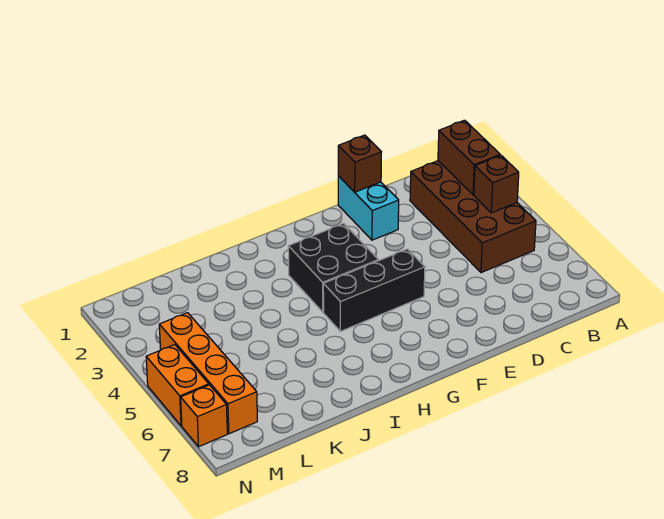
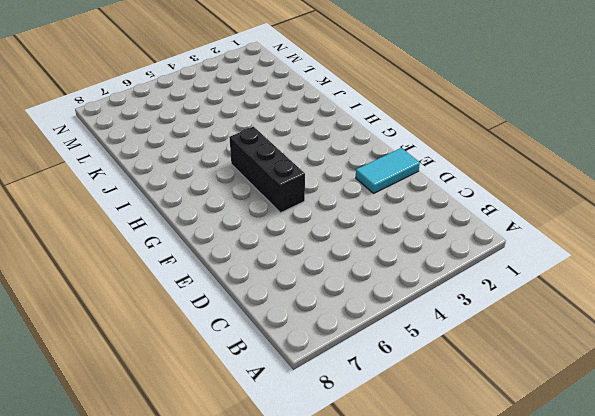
cyan 1x2 tile [356,148,420,193] -> cyan 1x2 brick [338,176,399,240]
none -> brown 2x4 brick [410,161,536,273]
none -> black 2x2 brick [288,224,378,312]

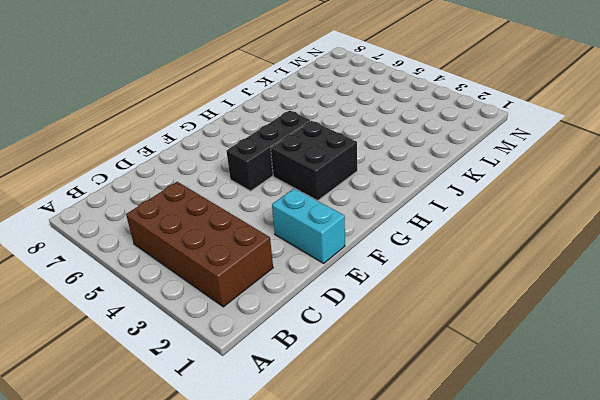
none -> orange 1x4 brick [159,313,257,434]
none -> orange 1x2 brick [146,345,209,426]

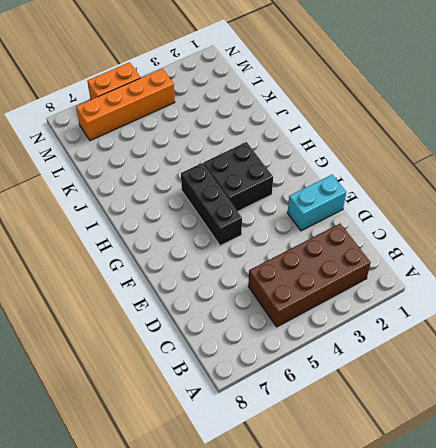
none -> orange 1x1 brick [181,385,227,447]
none -> brown 1x2 brick [438,120,500,195]

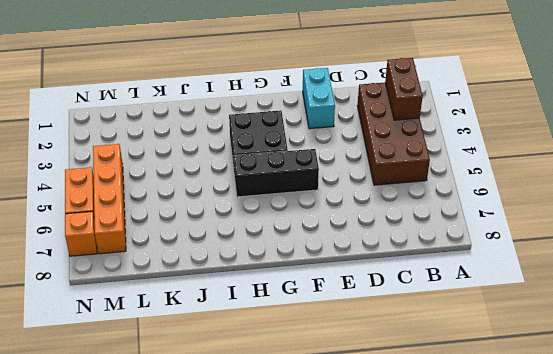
none -> brown 1x1 brick [474,155,519,213]
none -> brown 1x1 brick [338,135,381,192]

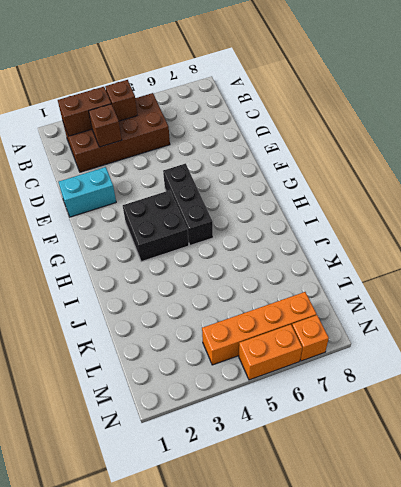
brown 1x1 brick [89,104,122,147] -> brown 1x1 brick moved to [338,135,381,192]

